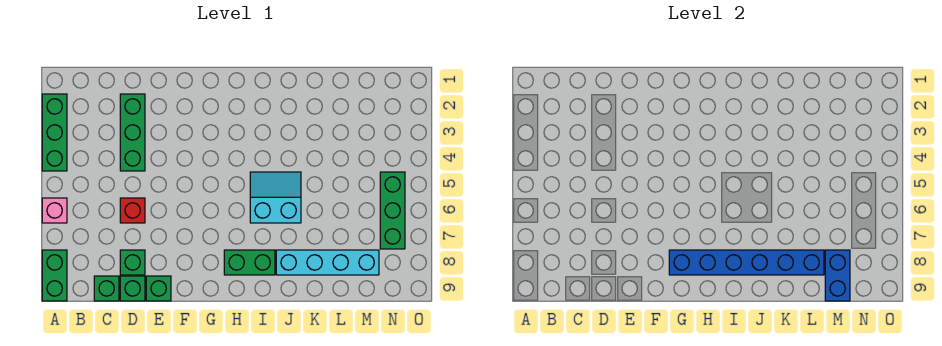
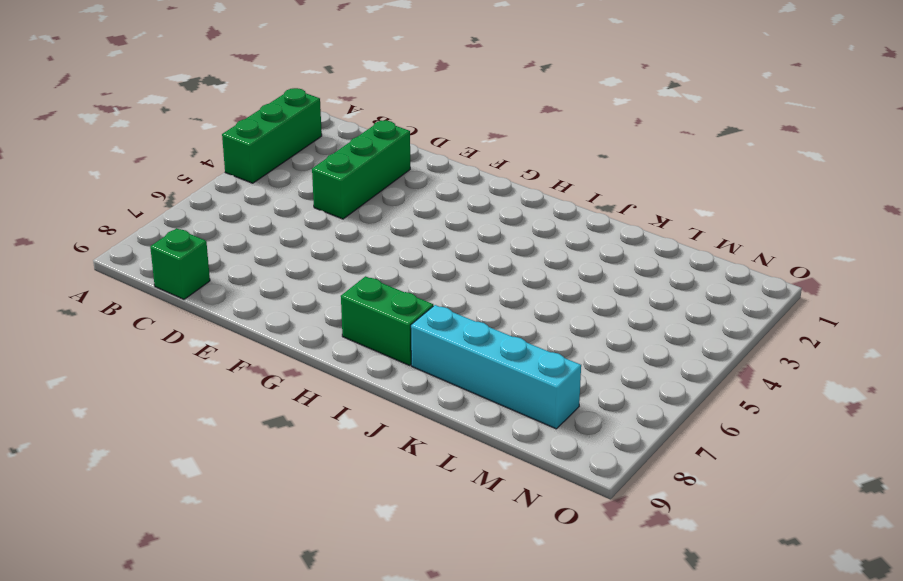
none -> pink 1x1 brick [42,198,67,223]
none -> green 1x2 brick [42,250,67,301]
none -> red 1x1 brick [120,198,145,223]

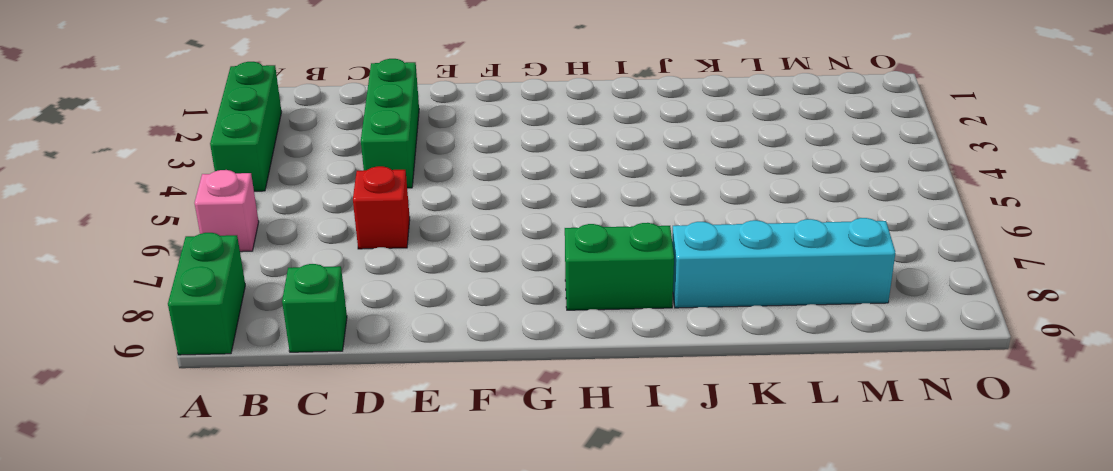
none -> green 1x1 brick [120,250,145,275]
none -> green 1x1 brick [120,276,145,301]
none -> green 1x1 brick [146,276,171,301]

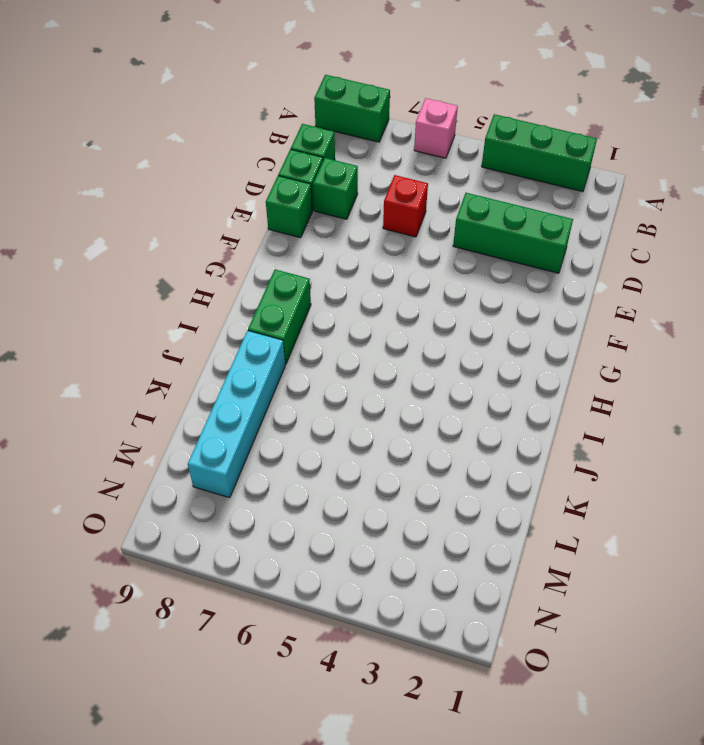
none -> cyan 2x2 slope [250,172,301,223]
none -> green 1x3 brick [380,172,405,249]
none -> blue 1x6 brick [669,250,824,275]

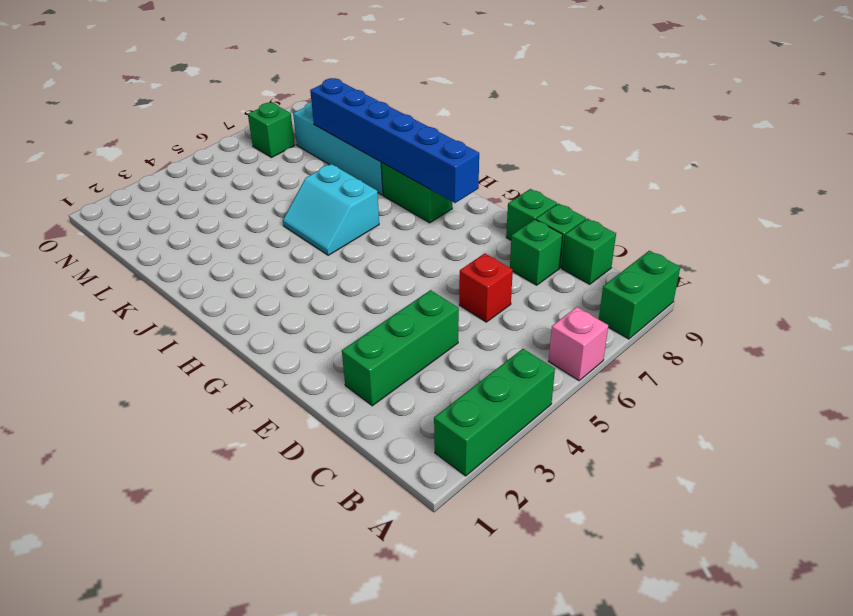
green 1x1 brick [248,103,295,158] -> green 1x3 brick [380,172,405,249]
none -> blue 1x2 brick [825,250,850,301]

